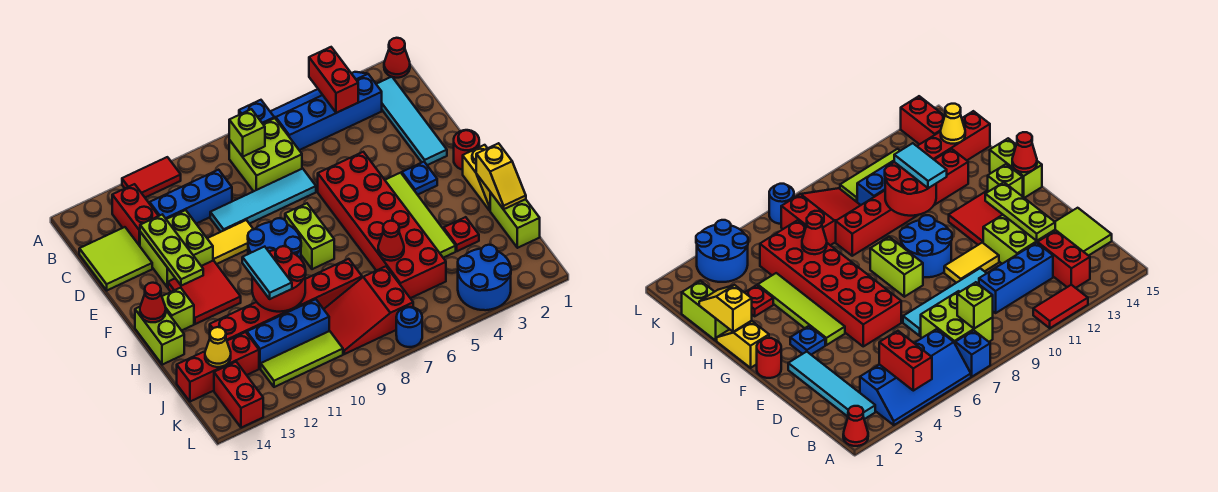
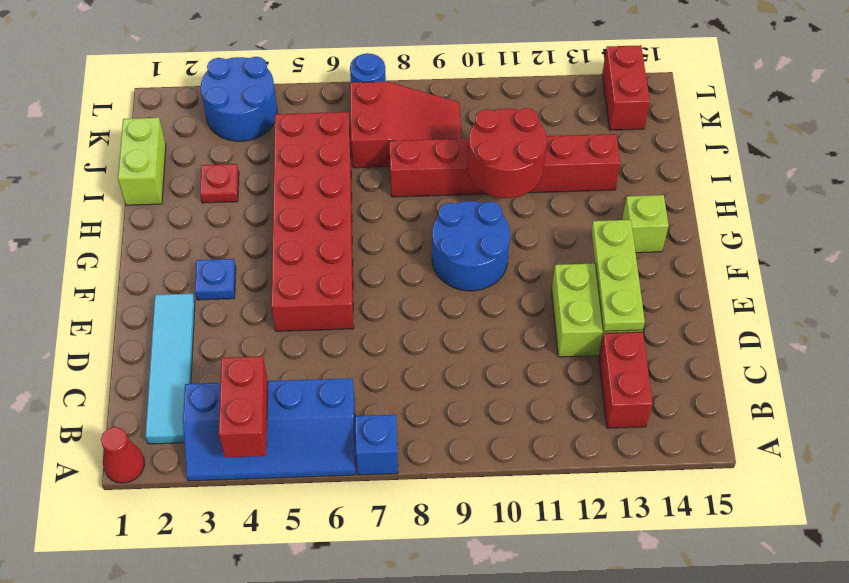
none -> red 1x2 tile [122,157,181,197]
none -> lime 2x2 brick [229,118,302,191]
none -> blue 1x3 brick [150,170,232,224]
none -> lime 2x2 tile [79,227,152,290]

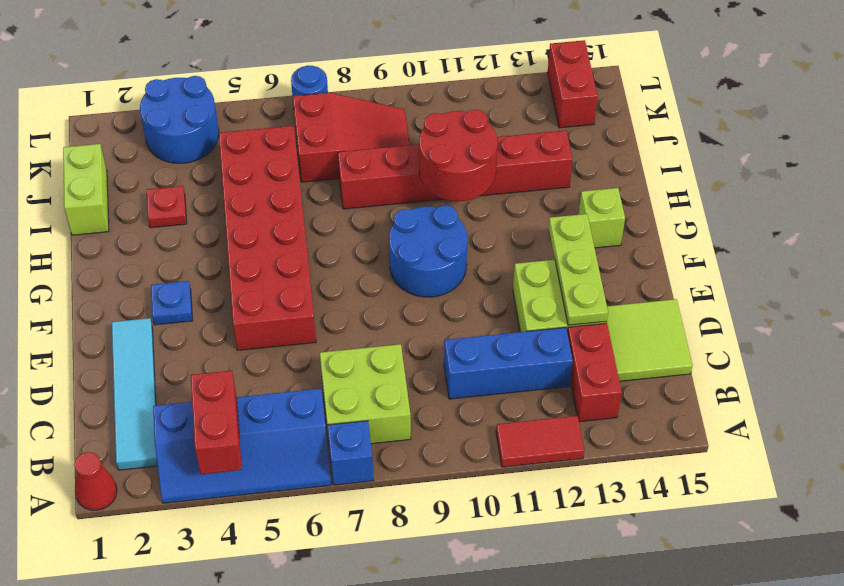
none -> cyan 1x4 tile [210,169,316,232]
none -> yellow 1x2 tile [207,220,254,264]
none -> red 1x1 round brick [454,130,479,170]
none -> lime 1x4 tile [385,173,456,258]

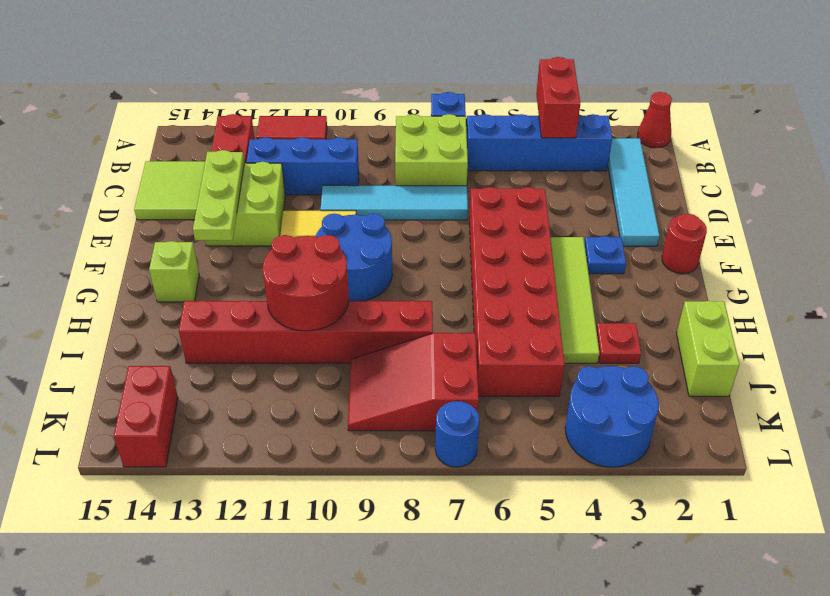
none -> lime 1x2 brick [285,203,334,269]
none -> red 2x2 tile [168,261,241,324]
none -> yellow 1x2 slope [463,145,490,211]
none -> lime 1x2 brick [135,307,184,365]

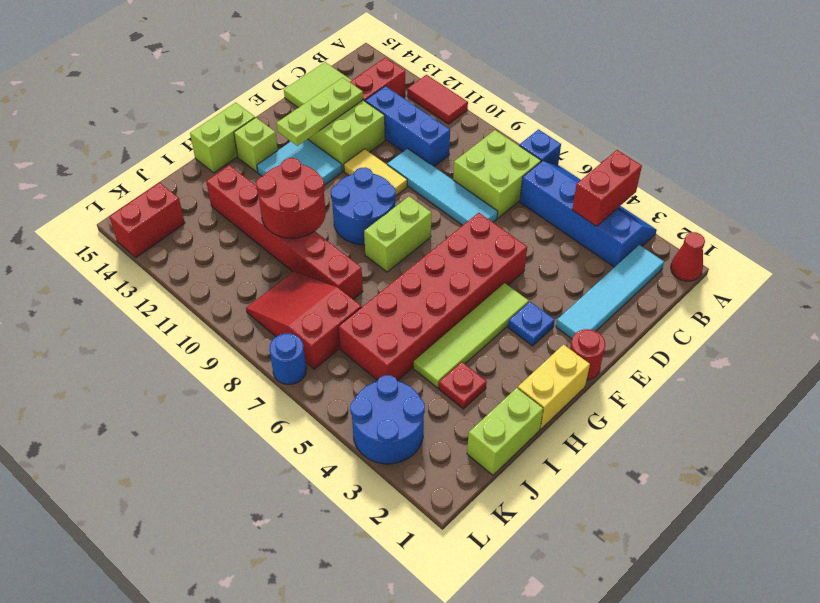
cyan 2x2 tile [257,139,342,185] -> red 2x2 tile [168,261,241,324]
yellow 1x2 brick [518,345,590,429] -> yellow 1x2 slope [463,145,490,211]
none -> blue 1x3 brick [247,299,329,369]
none -> red 1x3 brick [177,332,259,402]
none -> lime 1x3 tile [261,331,343,387]
none -> lime 1x1 brick [229,109,265,157]

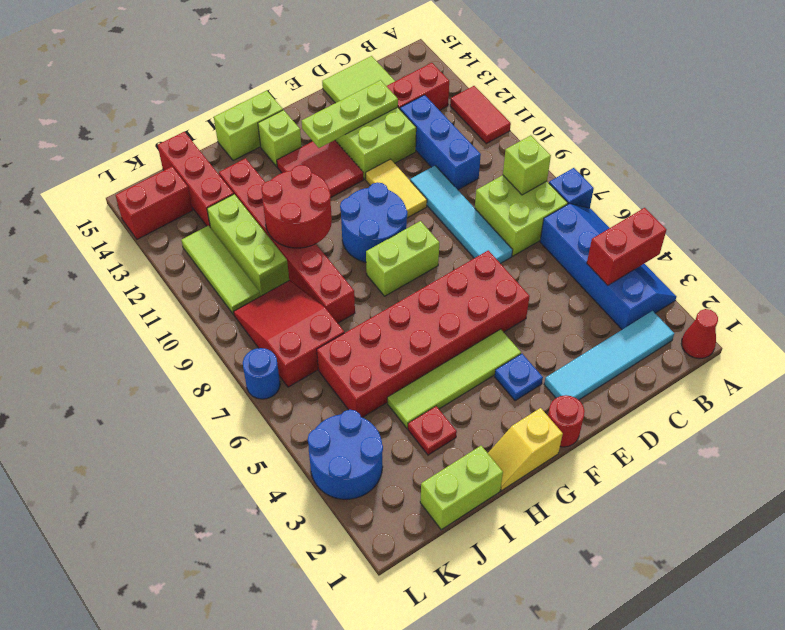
lime 1x3 brick [207,194,289,296] -> blue 1x3 brick [247,299,329,369]
none -> red 1x1 cone [140,283,166,322]
none -> yellow 1x2 slope [476,143,526,209]
none -> red 1x1 cone [378,221,404,261]
none -> yellow 1x1 cone [205,327,231,367]

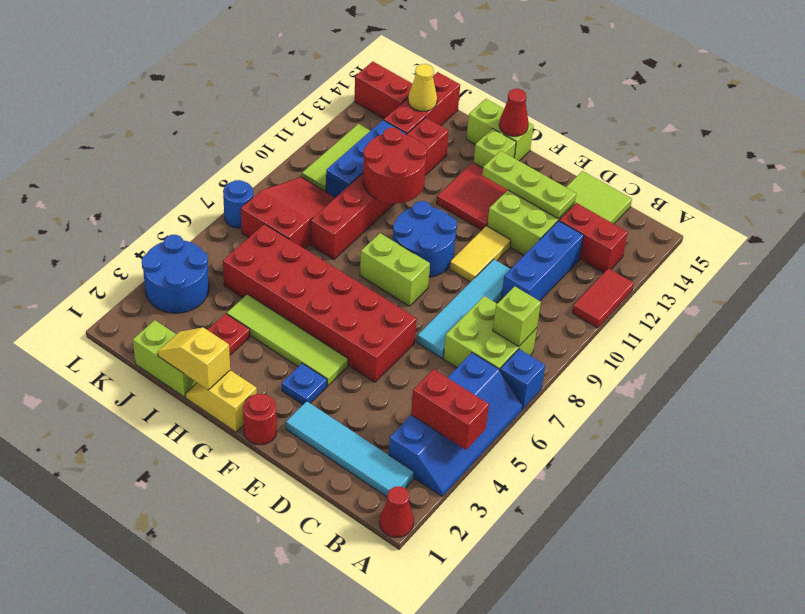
none -> red 1x1 cone [378,221,404,261]
none -> cyan 1x2 tile [242,247,292,299]

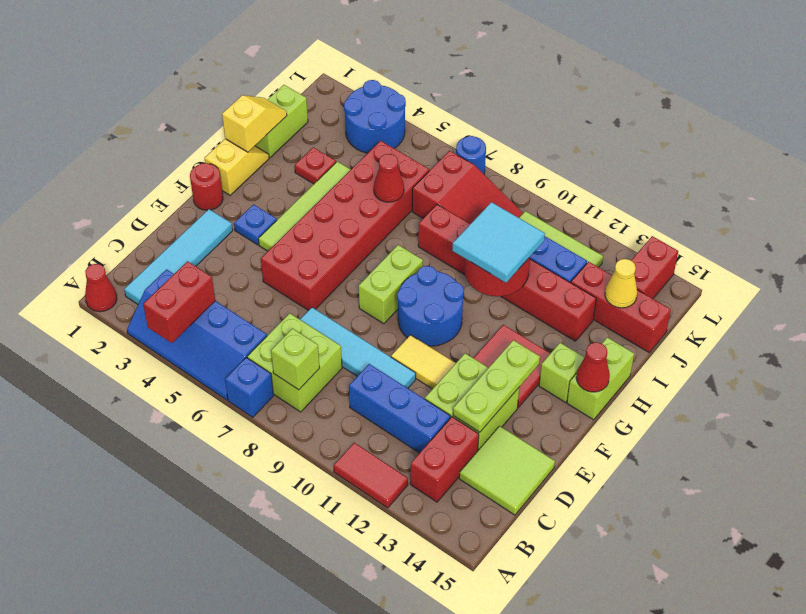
cyan 2x2 tile [452,202,545,283] -> cyan 1x2 tile [242,247,292,299]

